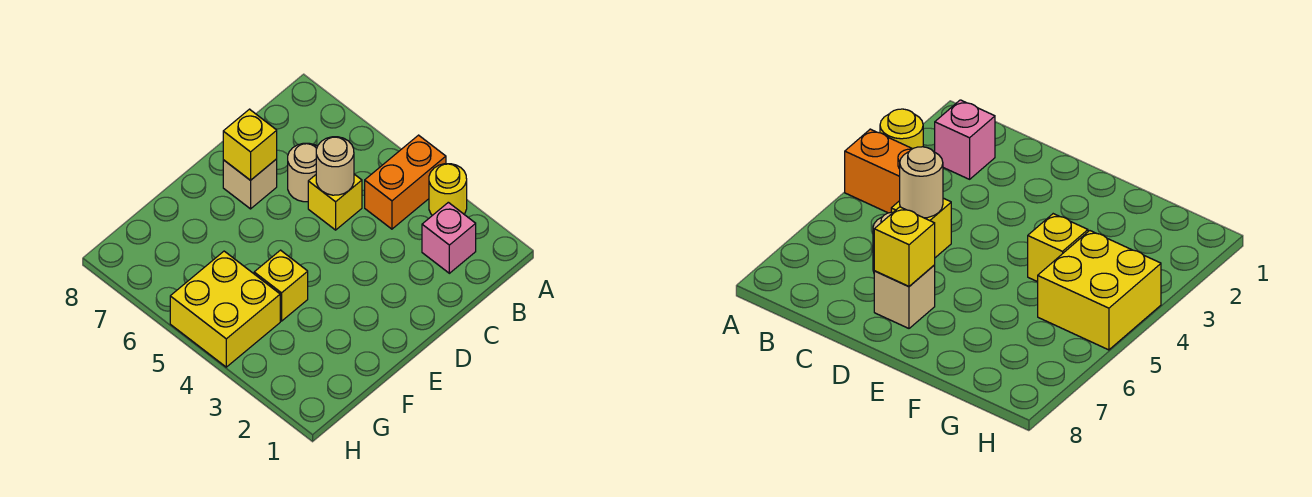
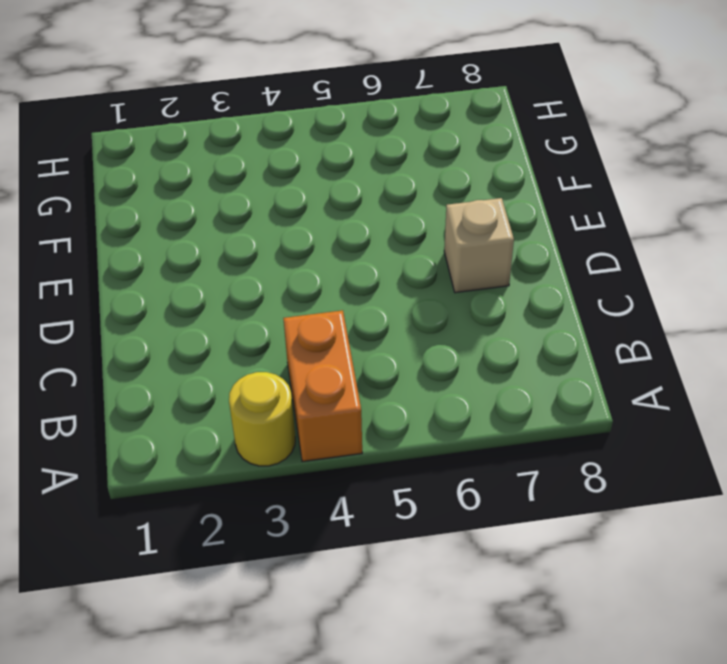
none -> pink 1x1 brick [422,202,476,273]
none -> yellow 1x1 brick [308,174,362,230]

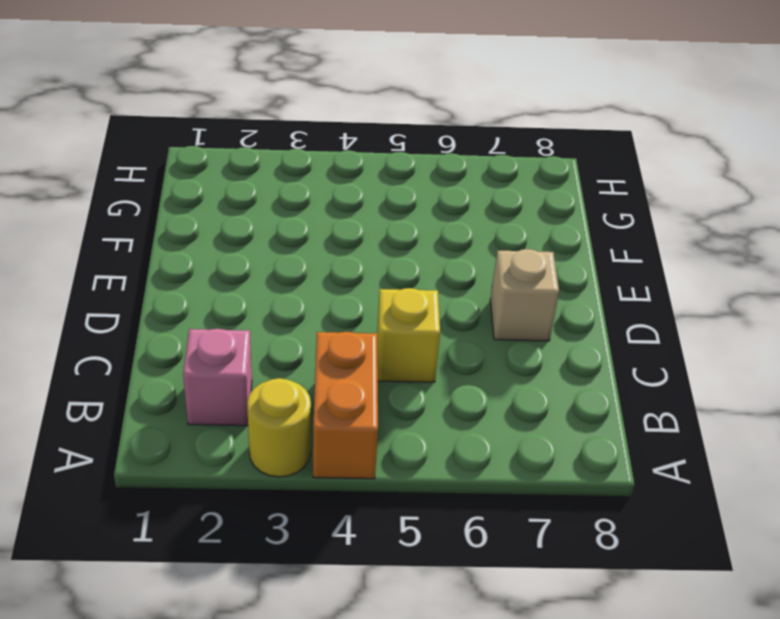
none -> tan 1x1 round brick [288,143,318,202]
none -> yellow 1x1 brick [254,250,308,321]

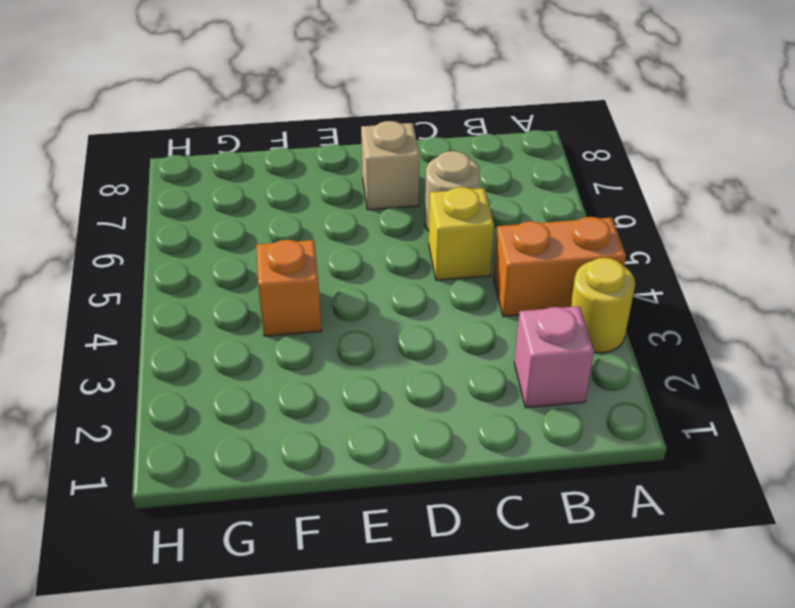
orange 1x1 brick [256,240,322,336] -> yellow 1x1 brick [254,250,308,321]
none -> yellow 2x2 brick [170,251,280,367]
none -> tan 1x1 round brick [316,137,354,195]

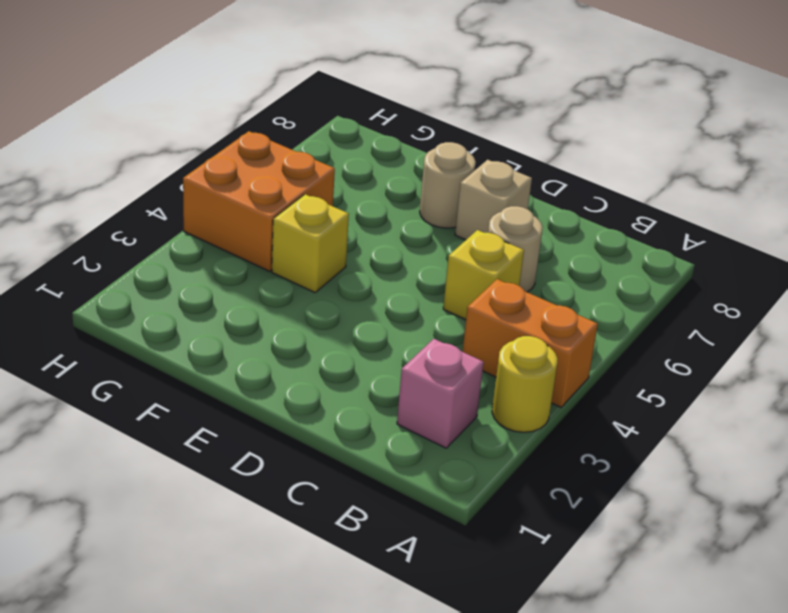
tan 1x1 round brick [420,142,476,228] -> tan 1x1 round brick moved to [316,137,354,195]
orange 2x2 brick [183,131,335,271] -> yellow 2x2 brick [170,251,280,367]
none -> yellow 1x1 brick [223,109,277,180]

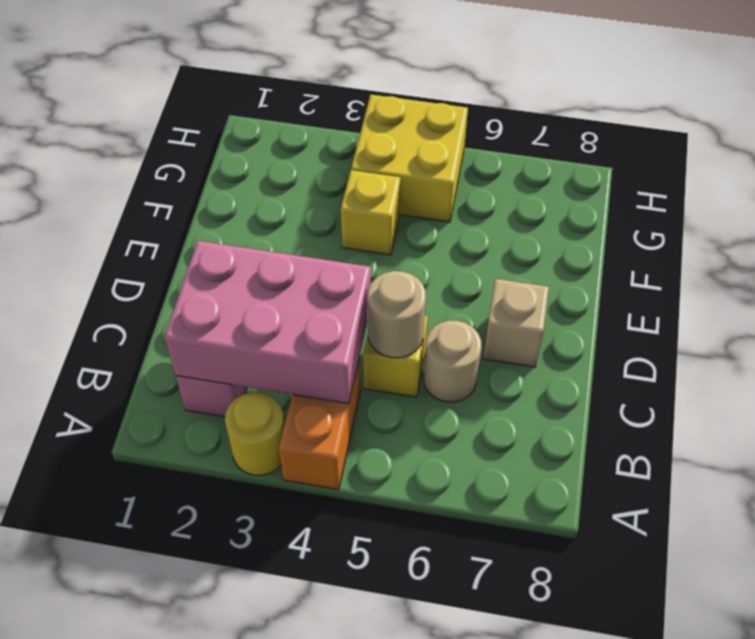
pink 2x3 brick [165,241,371,404] -> none
none -> yellow 1x1 brick [223,109,277,180]

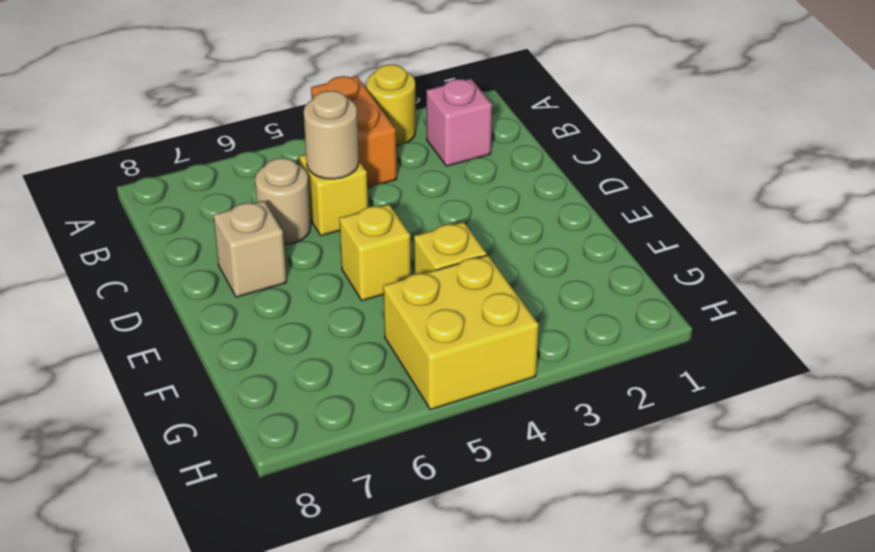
yellow 1x1 brick [339,204,411,301] -> yellow 1x1 brick moved to [223,109,277,180]

